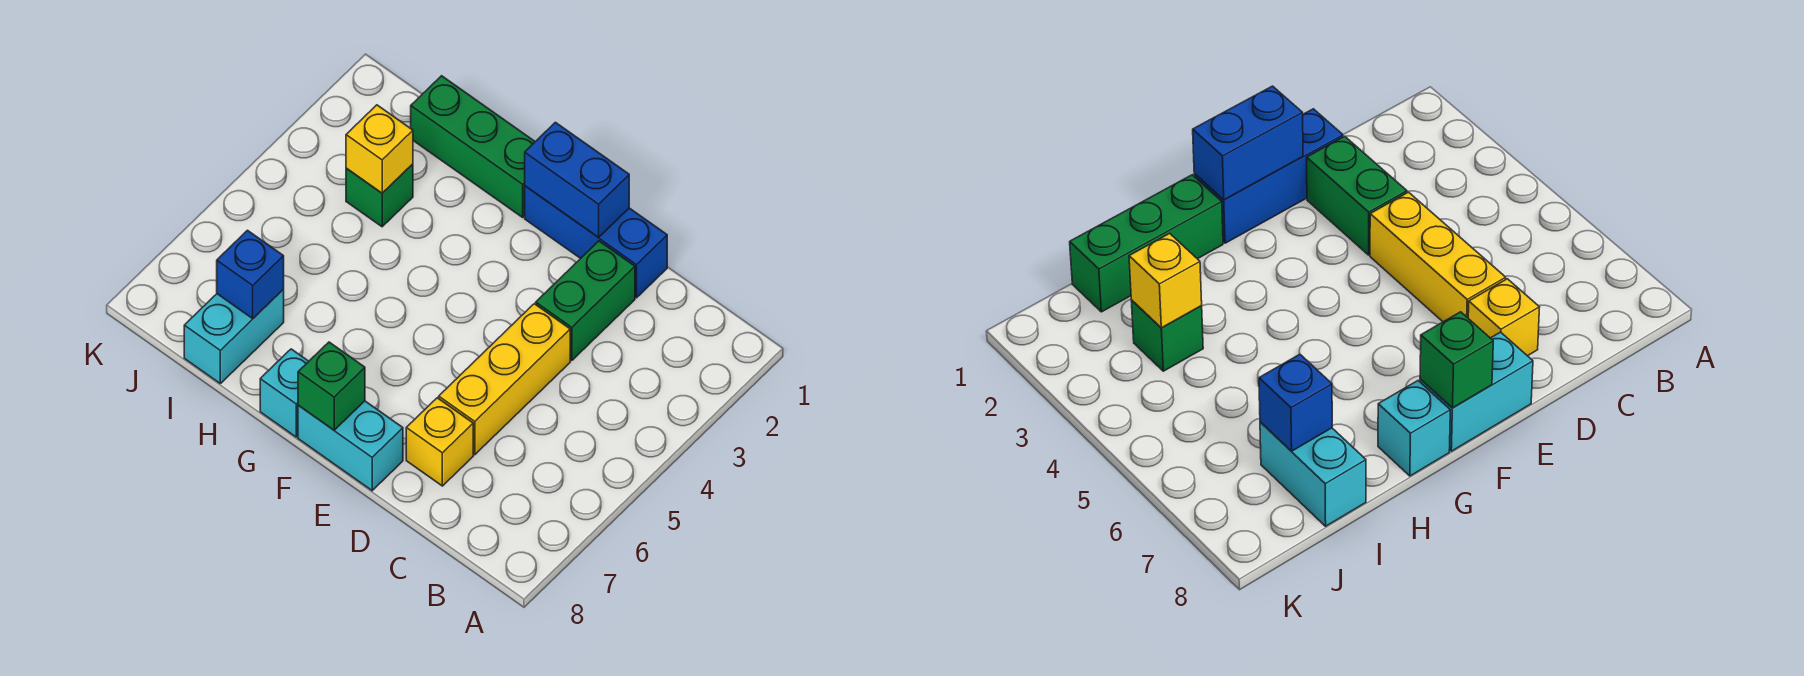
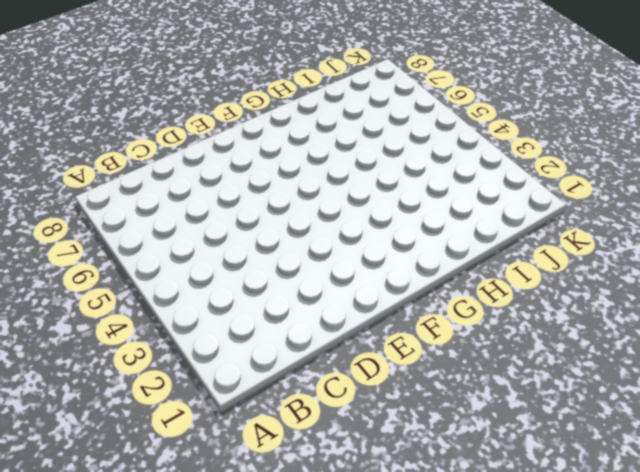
none -> blue 1x3 brick [525,186,667,298]
none -> green 1x2 brick [536,241,635,360]
none -> yellow 1x3 brick [439,304,570,455]

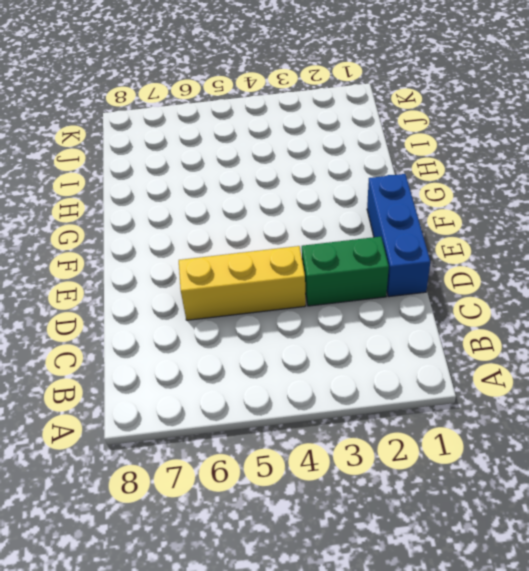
none -> yellow 1x1 brick [406,398,473,486]
none -> cyan 1x2 brick [298,401,403,491]
none -> green 1x3 brick [411,76,535,217]

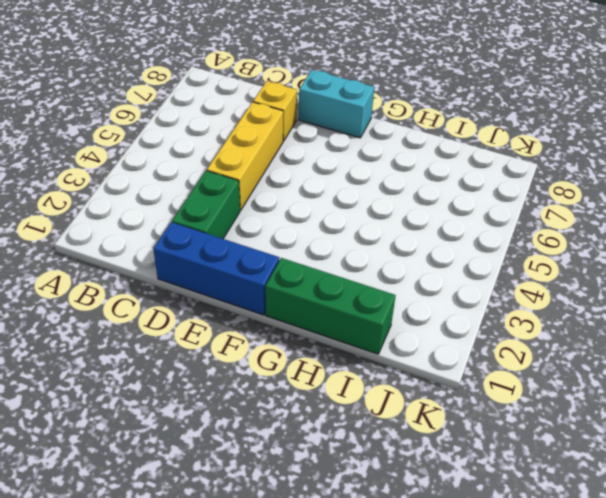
none -> cyan 1x1 brick [260,349,309,437]
none -> green 1x1 brick [346,164,413,227]
none -> cyan 1x2 brick [184,290,284,383]

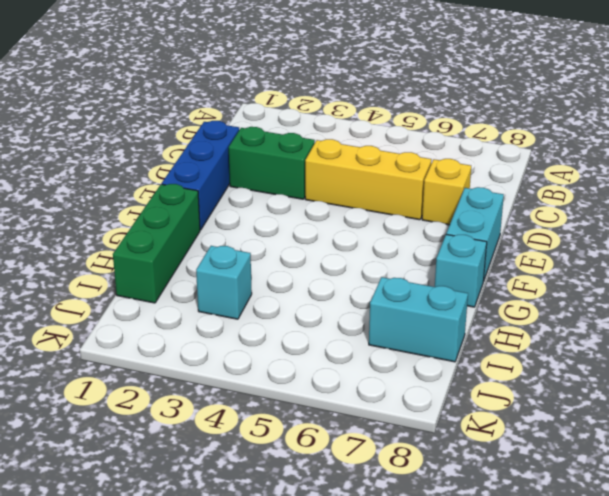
cyan 1x1 brick [196,246,252,319] -> green 1x1 brick [346,164,413,227]
none -> blue 1x2 brick [525,122,629,237]
none -> green 1x1 brick [298,342,365,430]
none -> yellow 1x1 brick [346,105,413,193]

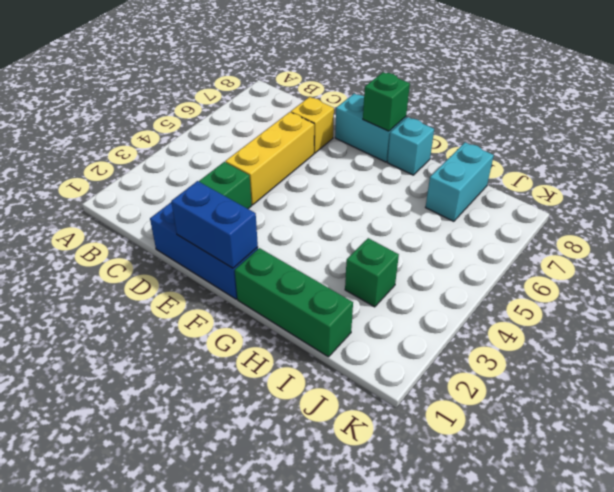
none -> yellow 1x1 brick [346,105,413,193]
none -> blue 1x1 brick [217,230,284,318]

